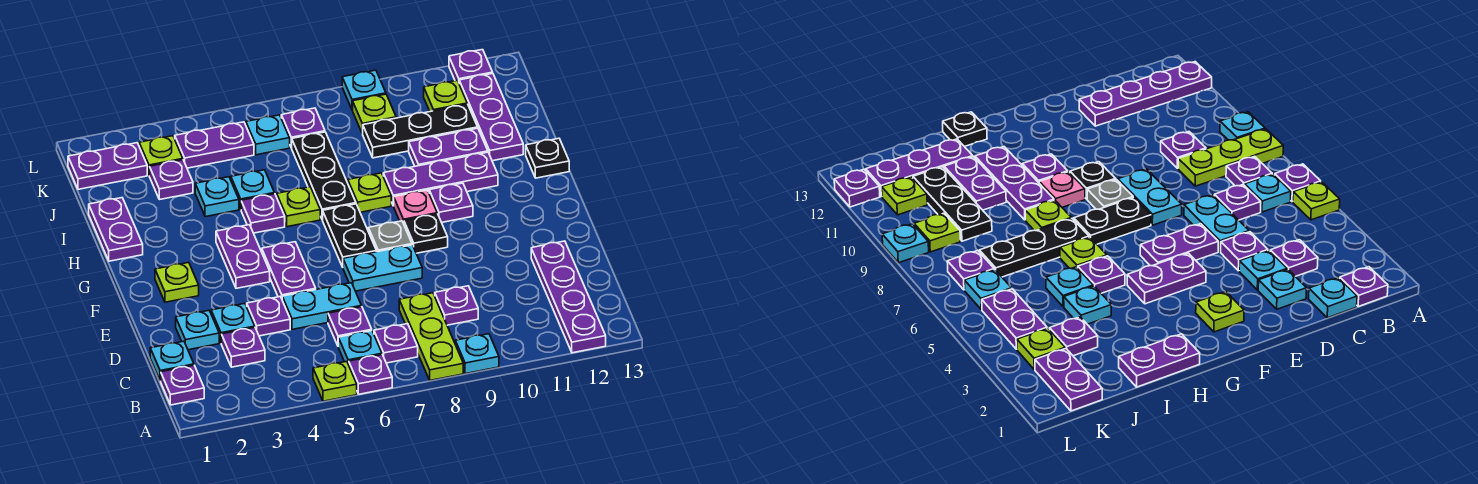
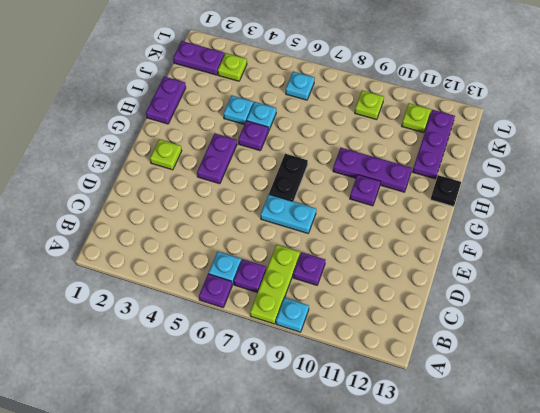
none -> lime 1x1 plate [313,362,357,401]
none -> purple 1x4 plate [531,241,606,353]
none -> purple 1x1 plate [161,365,204,405]
none -> cyan 1x1 plate [150,341,194,381]

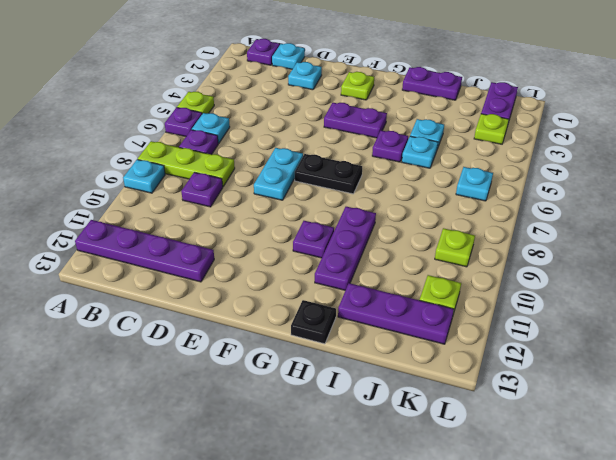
none -> purple 1x1 plate [221,328,265,367]
none -> purple 1x1 plate [328,307,372,346]
none -> cyan 1x1 plate [211,303,255,342]
none -> purple 1x1 plate [247,297,290,336]

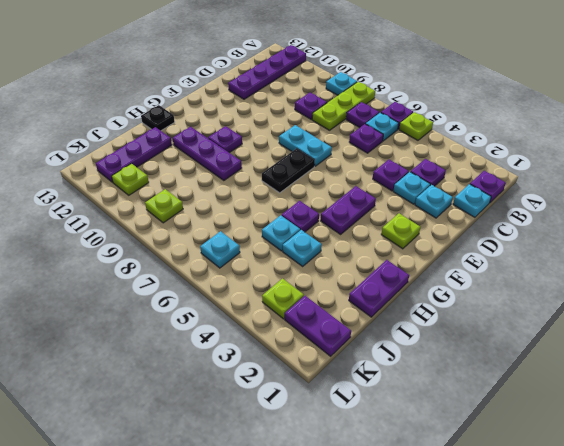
none -> cyan 1x2 plate [282,283,361,329]
none -> purple 1x2 plate [262,242,316,298]
none -> grey 1x1 plate [368,221,412,252]
none -> black 1x1 plate [404,214,448,253]

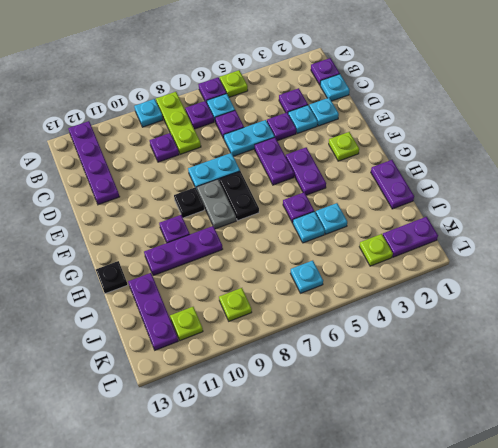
grey 1x2 plate [197,179,236,229] -> grey 1x1 plate [368,221,412,252]
none -> pink 1x1 plate [394,190,437,224]
none -> lime 1x1 plate [277,187,320,227]
none -> black 1x3 plate [292,132,356,220]
none -> lime 1x1 plate [348,173,391,212]

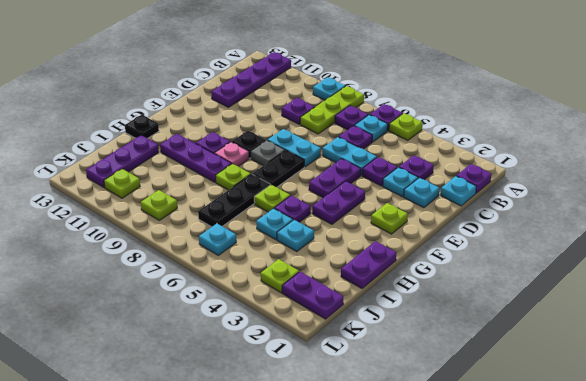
none -> purple 1x2 plate [409,128,488,166]
none -> purple 1x1 plate [149,160,193,200]
none -> black 1x3 plate [363,104,478,158]
none -> purple 1x2 plate [175,122,254,168]

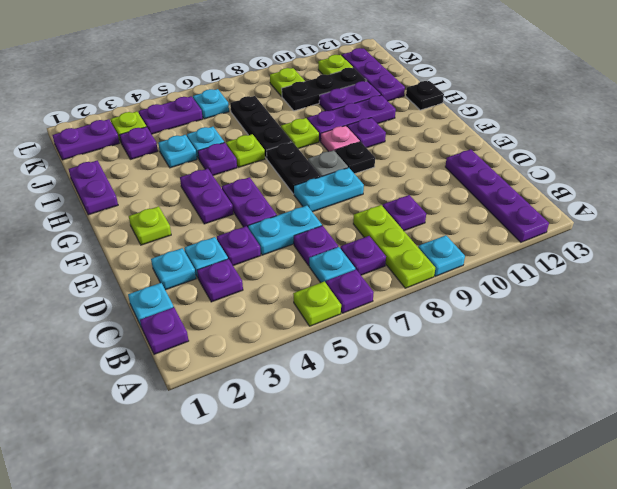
none -> purple 1x1 plate [281,108,325,148]
none -> cyan 1x1 plate [342,70,386,110]
none -> purple 1x1 plate [449,50,493,82]

